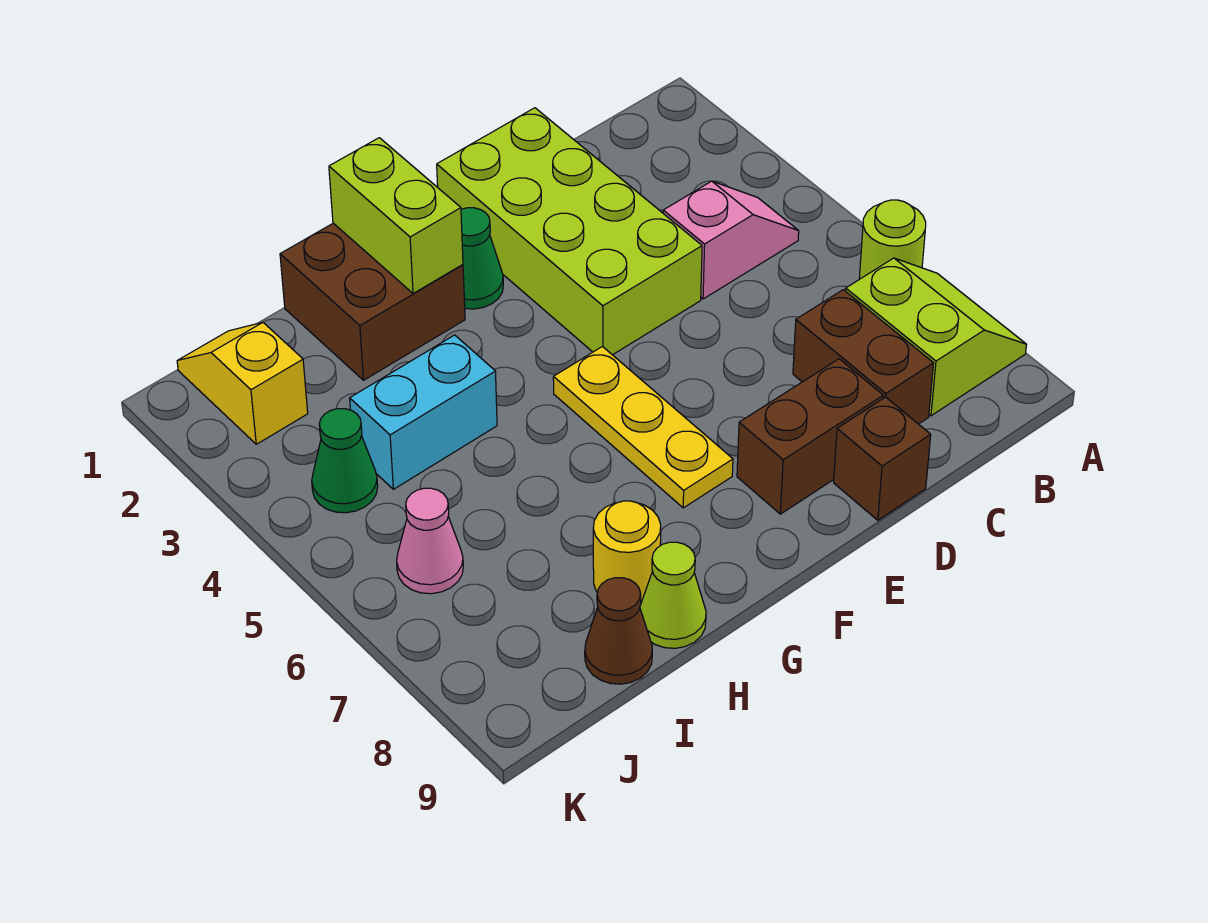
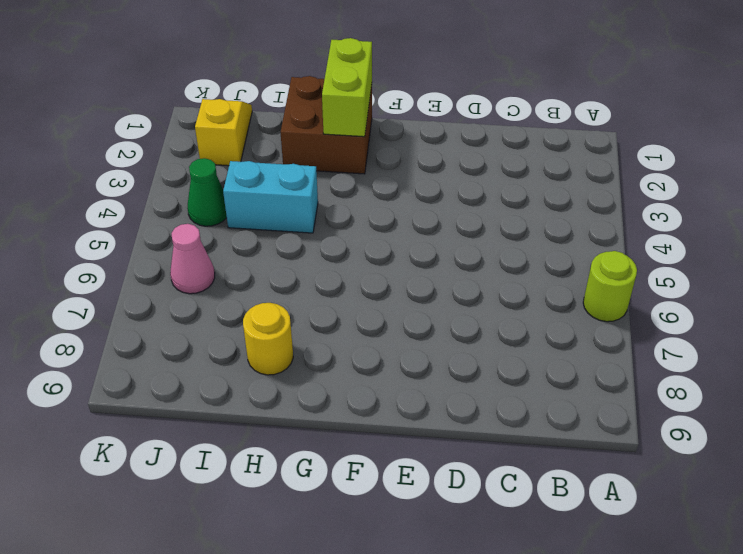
none -> lime 2x2 slope [846,258,1027,416]
none -> pink 1x2 slope [663,181,799,299]
none -> brown 1x2 brick [793,290,934,424]

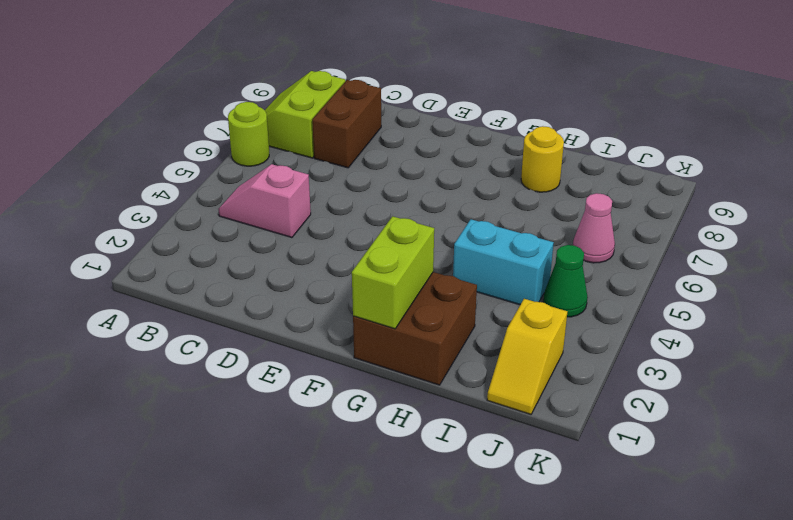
none -> lime 2x4 brick [437,108,702,355]
none -> brown 1x2 brick [737,359,883,514]
none -> brown 1x1 brick [834,397,931,520]

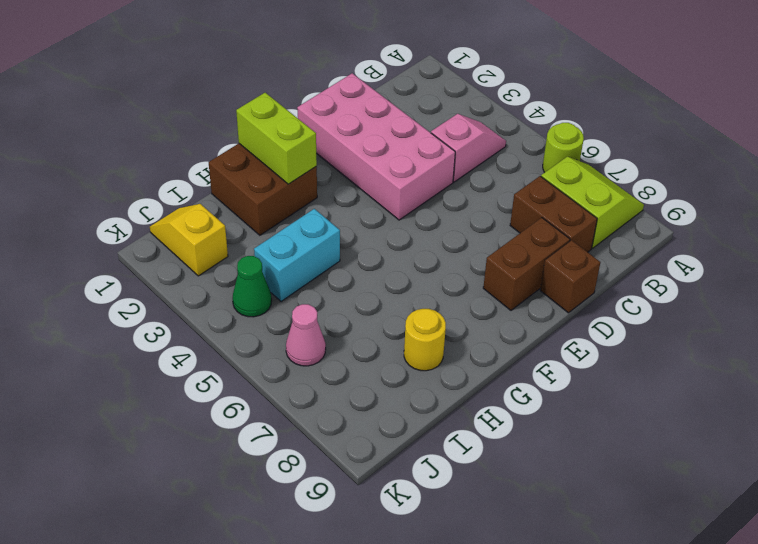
pink 2x4 brick [297,73,455,220] -> lime 2x4 brick [437,108,702,355]
none -> green 1x1 cone [461,208,503,309]
none -> yellow 1x3 plate [553,347,733,508]
none -> lime 1x1 cone [640,542,706,648]

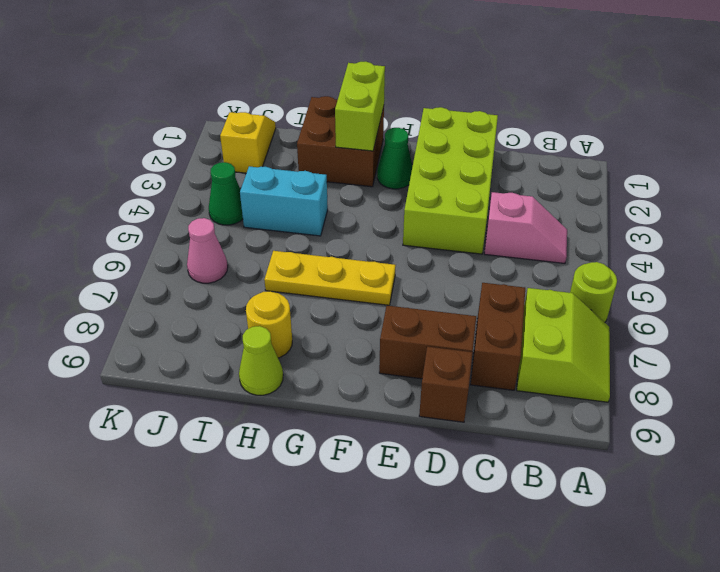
yellow 1x3 plate [264,251,396,305] -> yellow 1x3 plate turned to [553,347,733,508]
none -> brown 1x1 cone [585,578,652,684]

